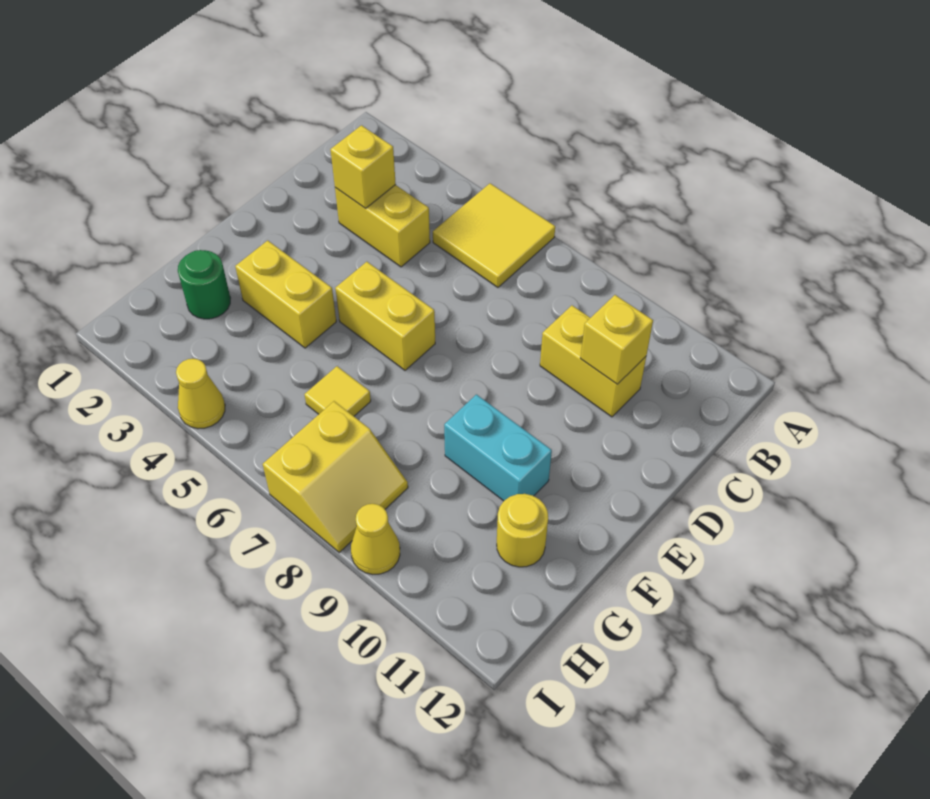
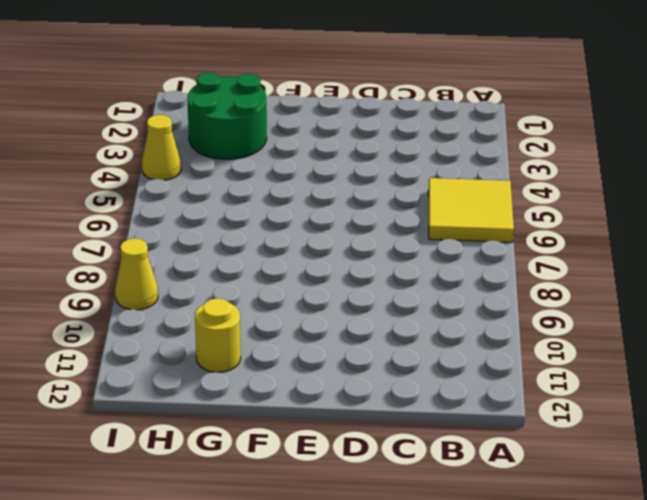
green 2x2 round brick [187,72,267,159] -> green 1x1 round brick [178,250,231,319]
none -> yellow 1x2 brick [335,185,430,267]
none -> yellow 1x2 brick [540,305,646,417]
none -> yellow 1x2 brick [335,262,435,370]

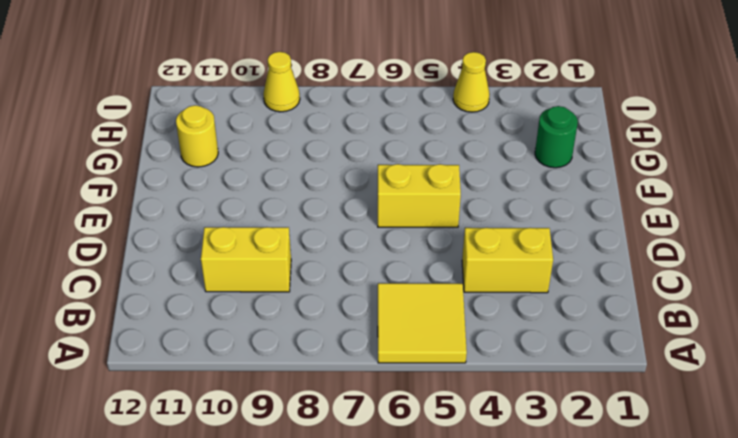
none -> yellow 1x2 brick [235,240,336,348]
none -> cyan 1x2 brick [444,394,552,501]
none -> yellow 1x1 tile [305,366,371,416]

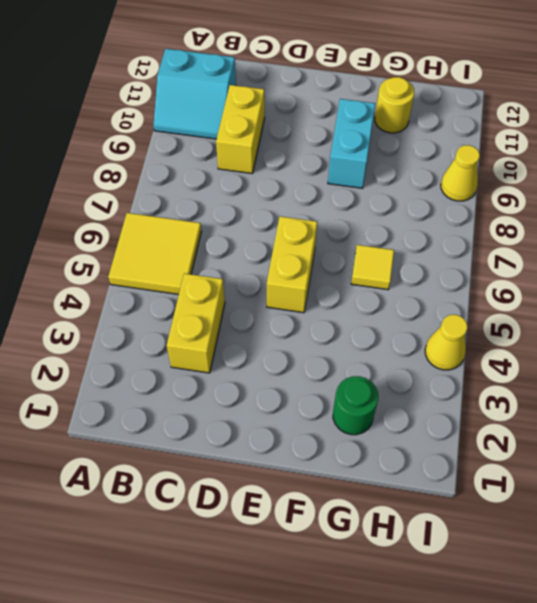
cyan 2x2 slope [154,49,236,139] -> none
none -> yellow 1x2 brick [235,240,336,348]
none -> yellow 2x2 slope [263,401,408,552]
none -> yellow 1x1 brick [330,125,396,208]

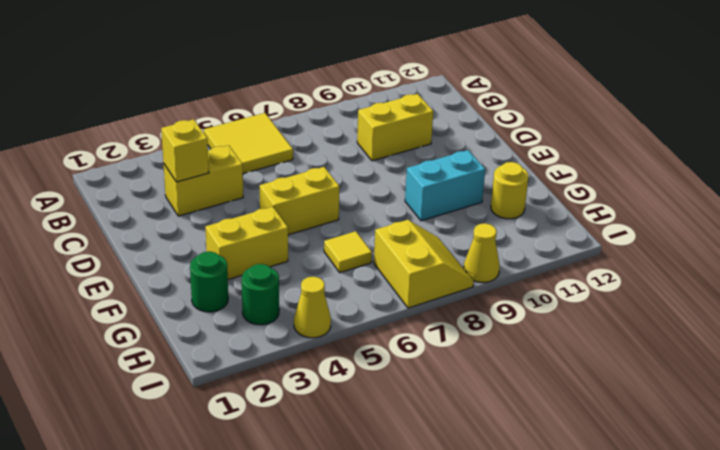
green 1x1 round brick [242,264,279,325] -> none
none -> yellow 1x1 brick [580,295,653,384]

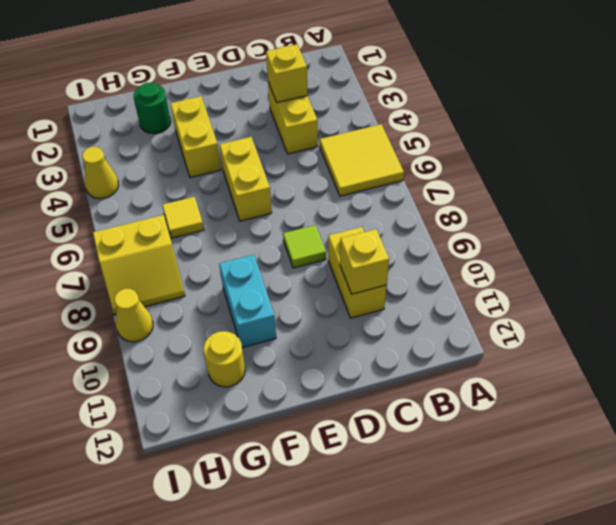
lime 1x1 tile [283,225,326,268] -> none

